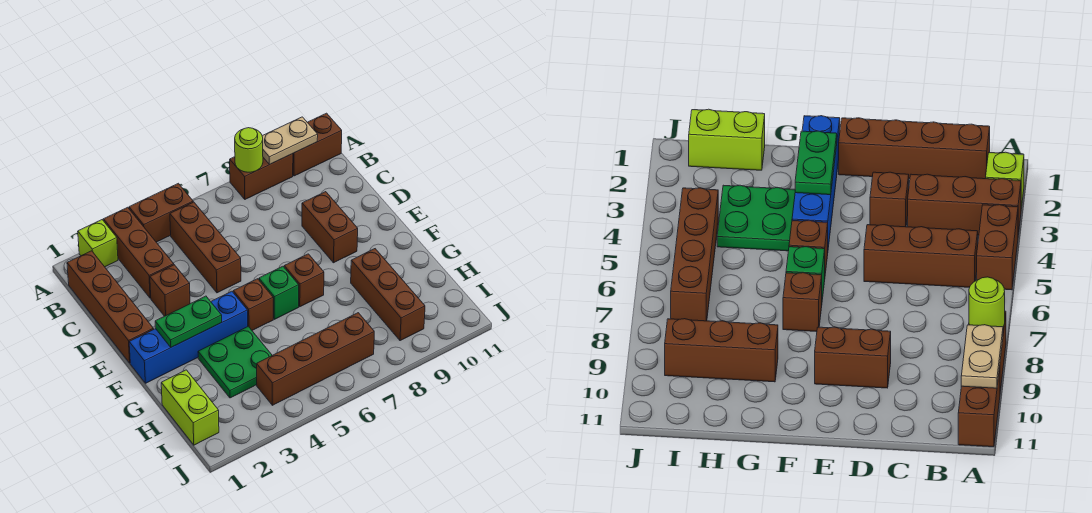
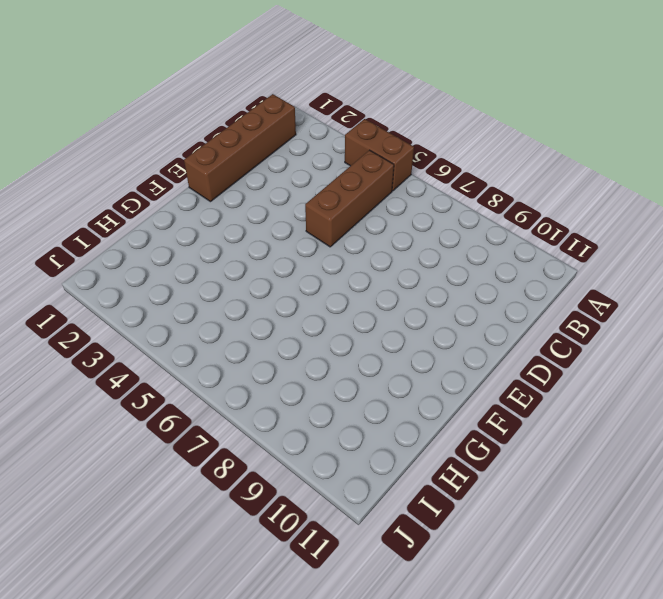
none -> lime 1x1 brick [78,220,118,267]
none -> brown 1x3 brick [104,207,174,298]
none -> brown 1x2 brick [230,154,293,199]

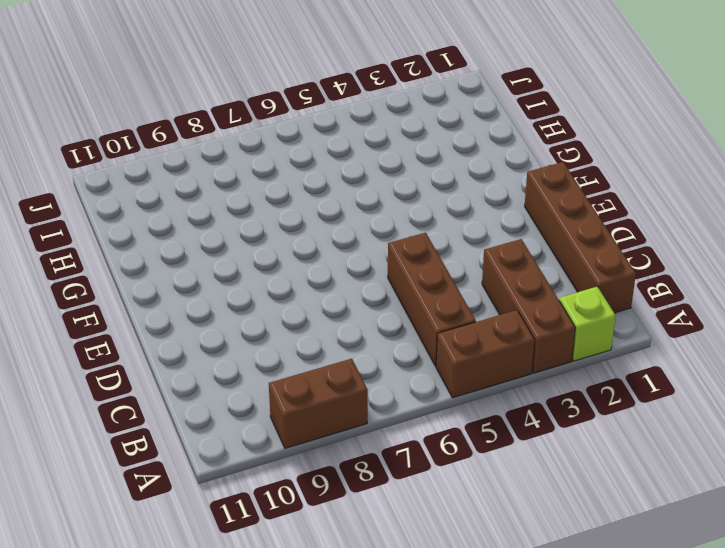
none -> brown 1x2 brick [293,113,342,176]
none -> brown 1x1 brick [150,265,190,316]
none -> brown 1x2 brick [302,192,358,263]

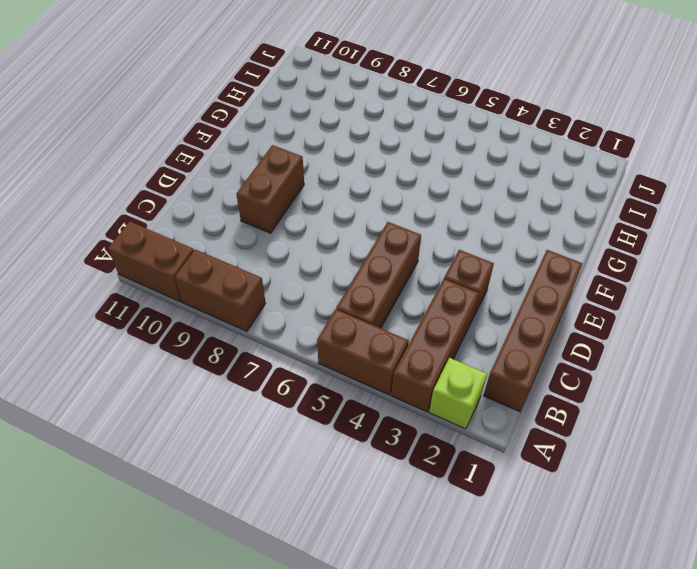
none -> blue 1x4 brick [129,291,248,383]
none -> brown 1x1 brick [233,279,273,330]
none -> green 1x1 brick [259,266,299,319]

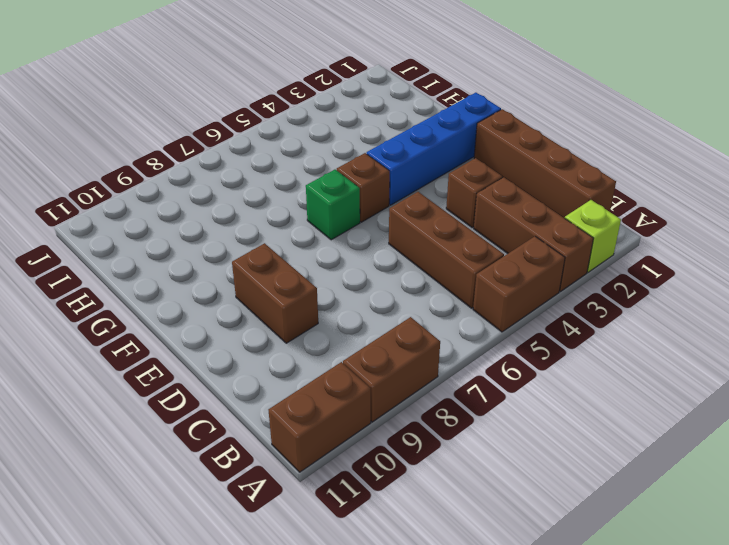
none -> brown 1x1 brick [284,254,324,307]
none -> green 2x2 plate [198,326,272,398]
none -> brown 1x3 brick [351,249,425,341]

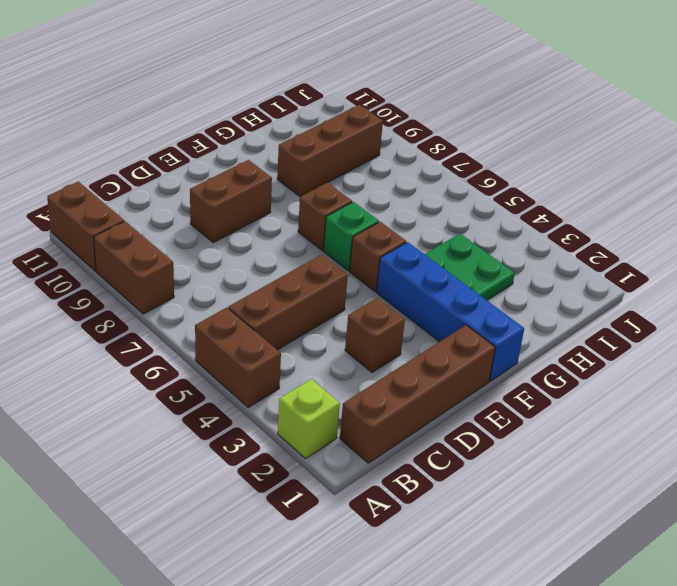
none -> brown 1x3 brick [104,207,174,298]
none -> lime 1x2 brick [161,370,219,445]
none -> brown 1x4 brick [257,313,374,405]

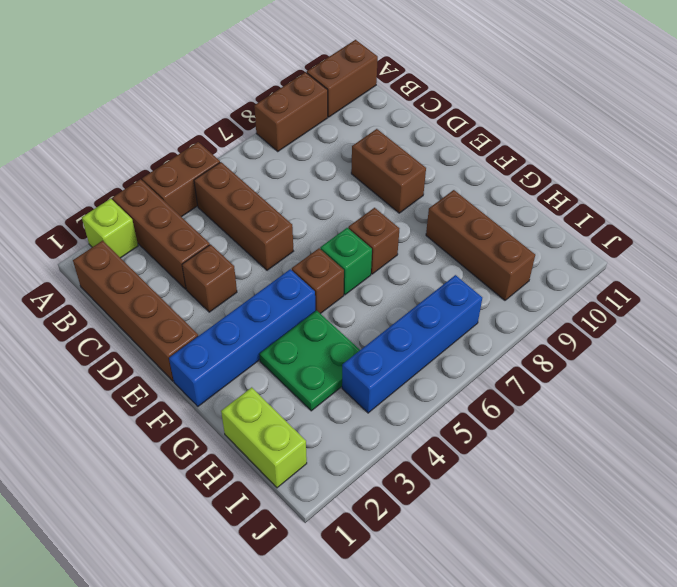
blue 1x4 brick [342,275,482,413] -> brown 1x4 brick [257,313,374,405]
none -> lime 1x1 round brick [235,128,263,172]
none -> tan 1x2 plate [262,117,318,165]
none -> green 1x2 plate [155,296,222,347]

